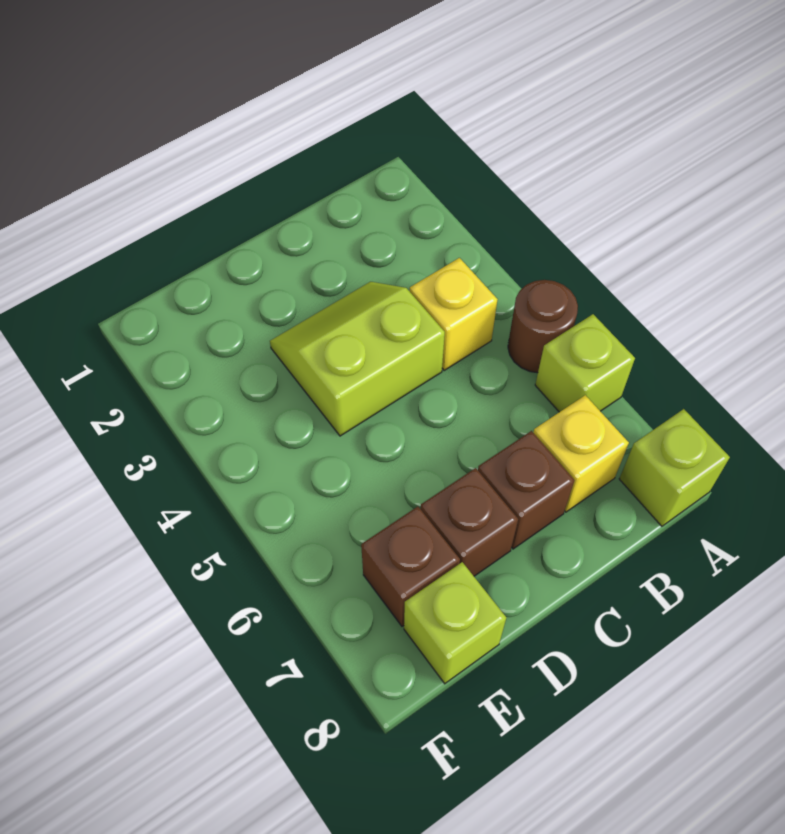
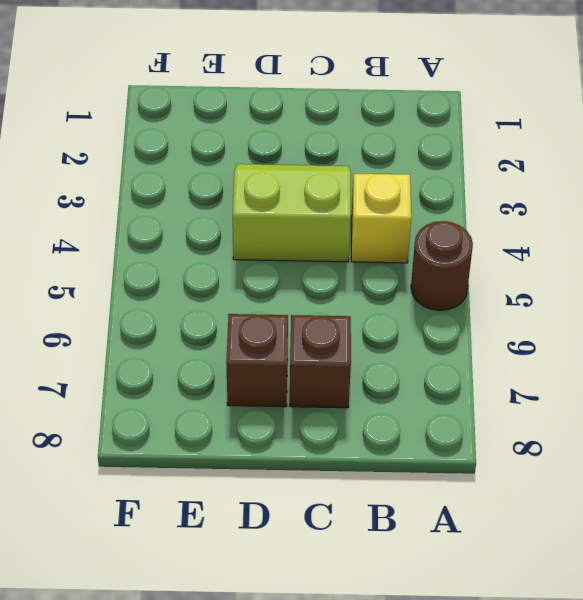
none -> lime 1x1 brick [535,314,635,412]
none -> lime 1x1 brick [619,409,730,526]

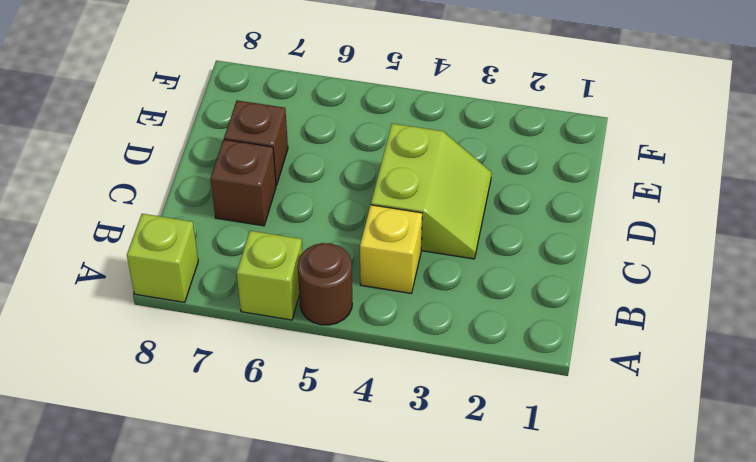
none -> yellow 1x1 brick [533,395,629,512]
none -> brown 1x1 brick [361,507,460,626]

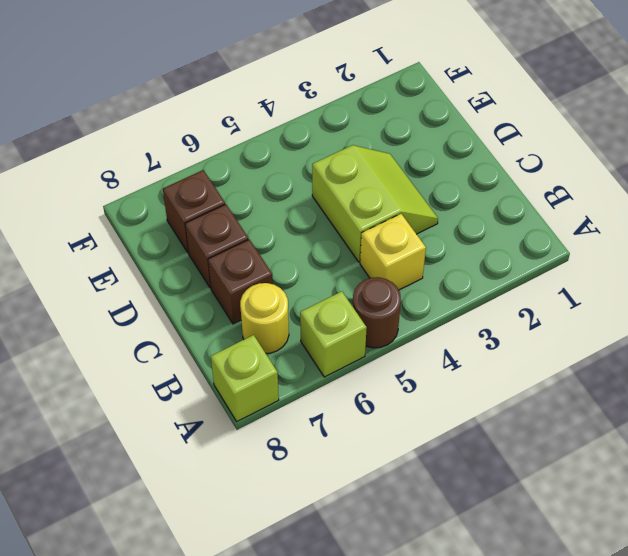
yellow 1x1 round brick [240,283,289,353] -> yellow 1x1 brick [533,395,629,512]
none -> lime 1x1 brick [404,562,506,684]

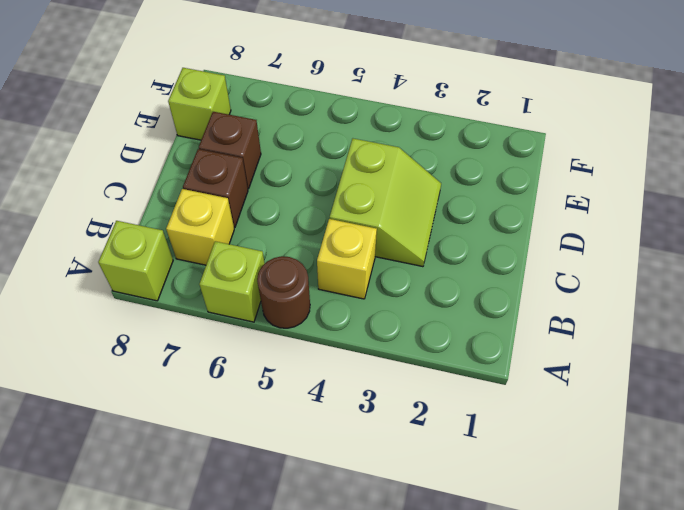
none -> brown 1x1 brick [361,507,460,626]

